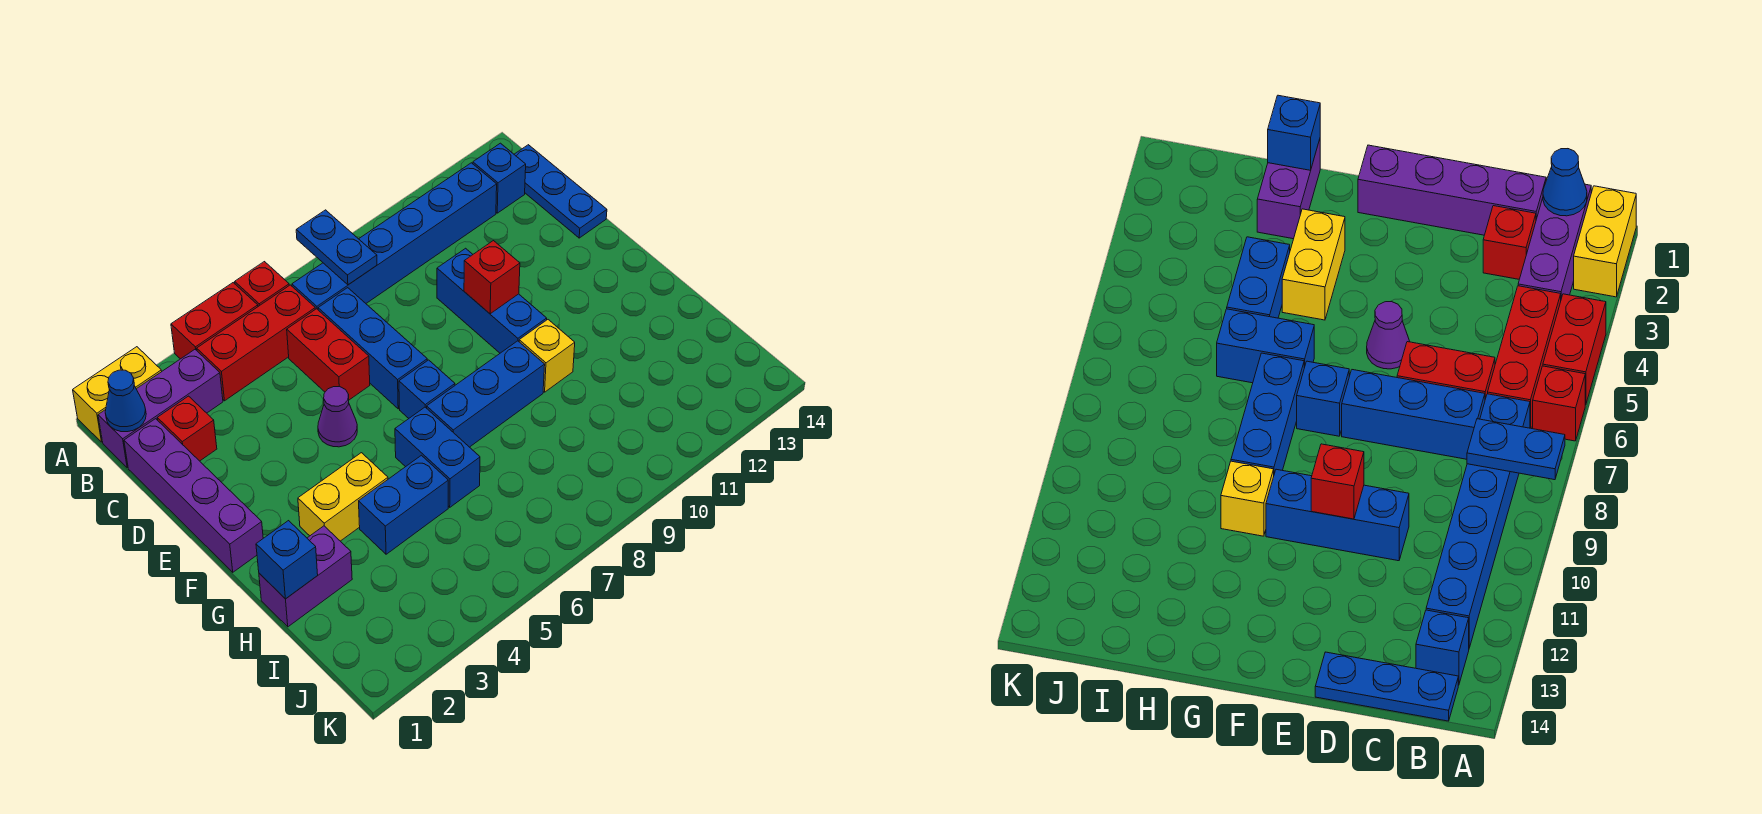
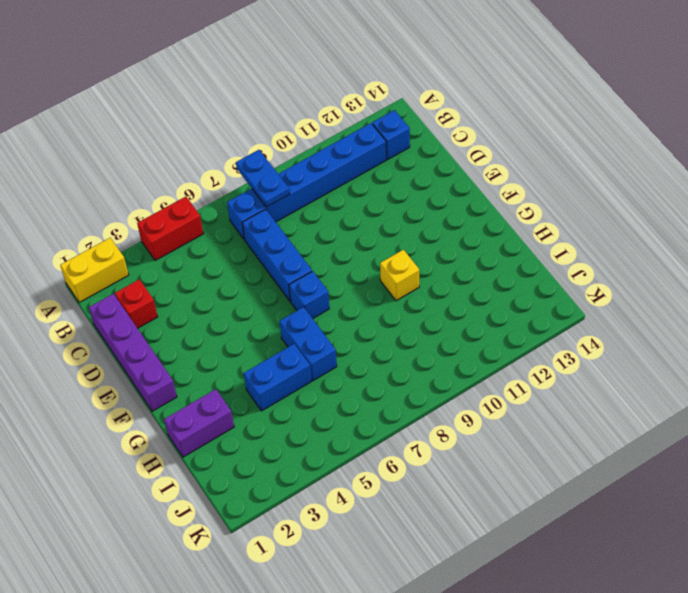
none -> red 1x1 brick [235,262,289,306]
none -> purple 1x3 brick [98,350,223,468]
none -> red 1x3 brick [197,285,315,401]

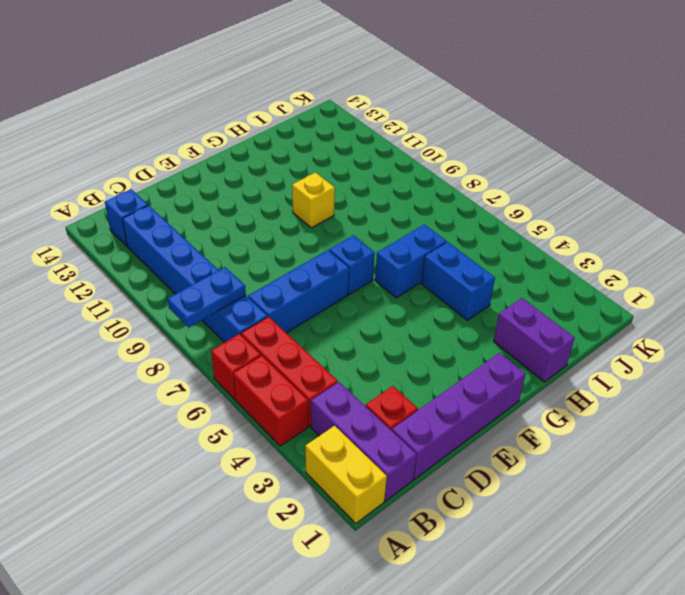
none -> blue 1x3 plate [514,145,607,238]
none -> red 1x2 brick [287,309,370,400]
none -> blue 1x3 brick [437,248,547,353]

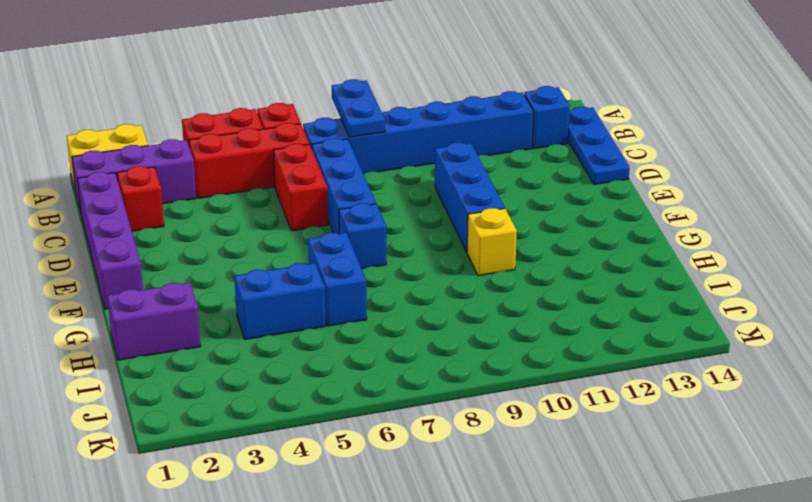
none -> purple 1x1 cone [318,387,357,447]
none -> yellow 1x2 brick [298,453,388,541]
none -> blue 1x3 brick [427,341,545,447]

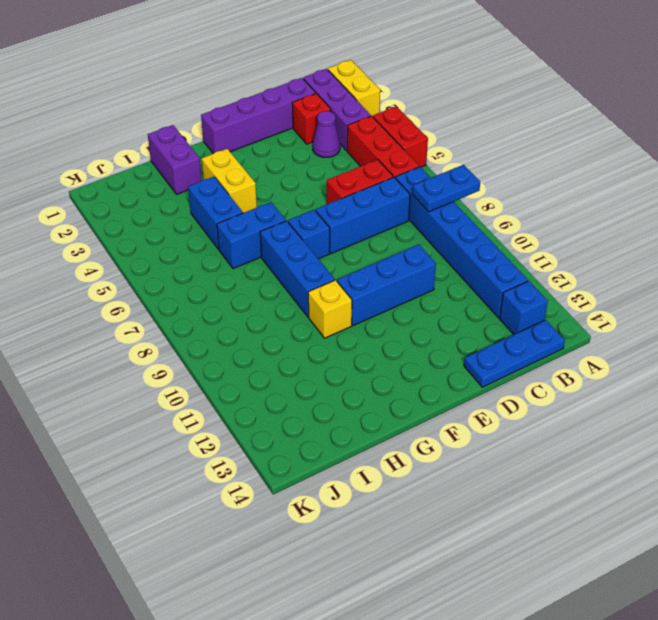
purple 1x1 cone [313,111,340,157] -> purple 1x1 cone moved to [318,387,357,447]
none -> red 1x1 brick [235,262,289,306]
none -> blue 1x1 cone [105,370,146,432]
none -> red 1x1 brick [464,241,520,314]

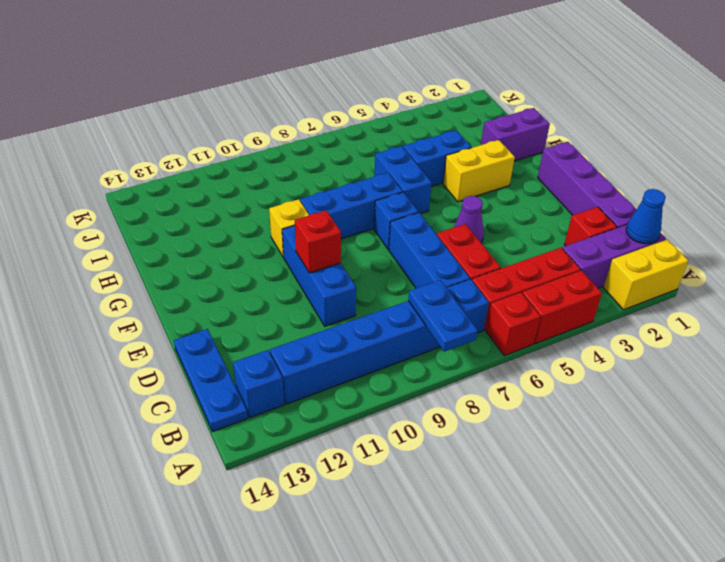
none -> blue 1x1 brick [256,521,318,599]

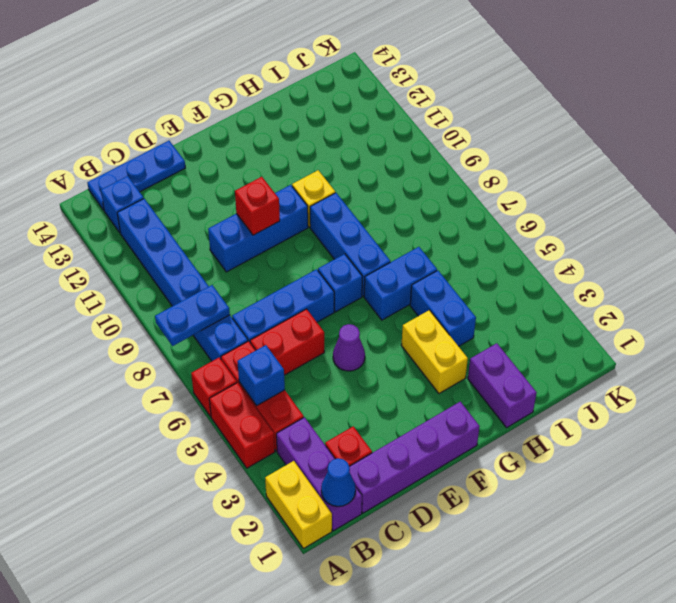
blue 1x1 brick [237,345,285,406] -> blue 1x1 brick moved to [256,521,318,599]

